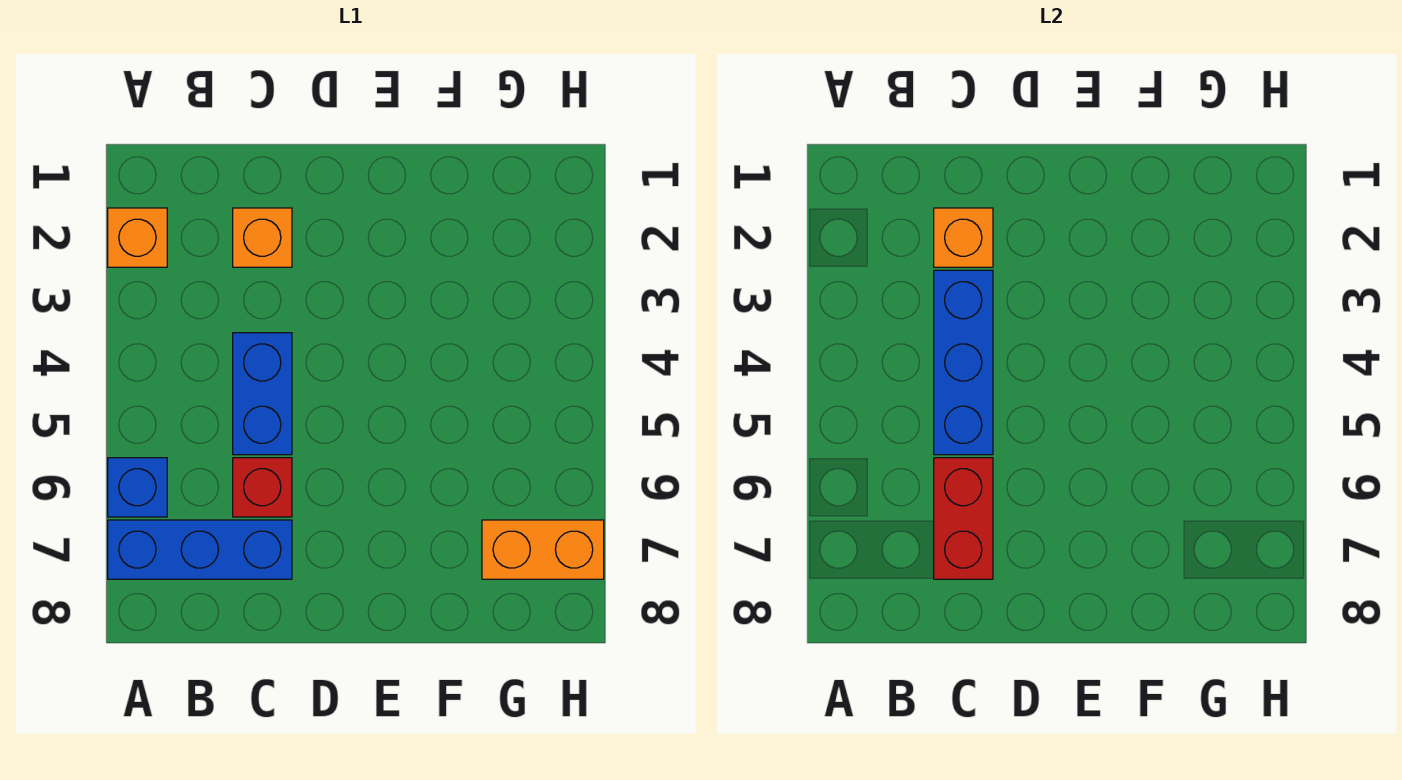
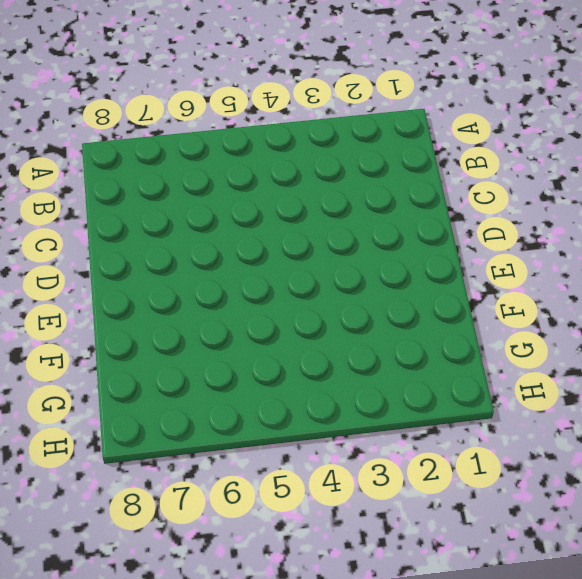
none -> orange 1x1 brick [108,208,167,267]
none -> blue 1x1 brick [108,458,167,517]

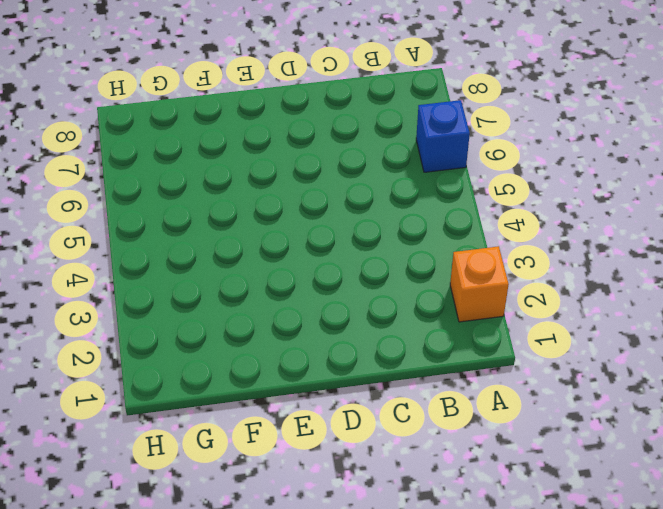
none -> blue 1x3 brick [108,520,292,579]
none -> orange 1x1 brick [233,208,292,267]

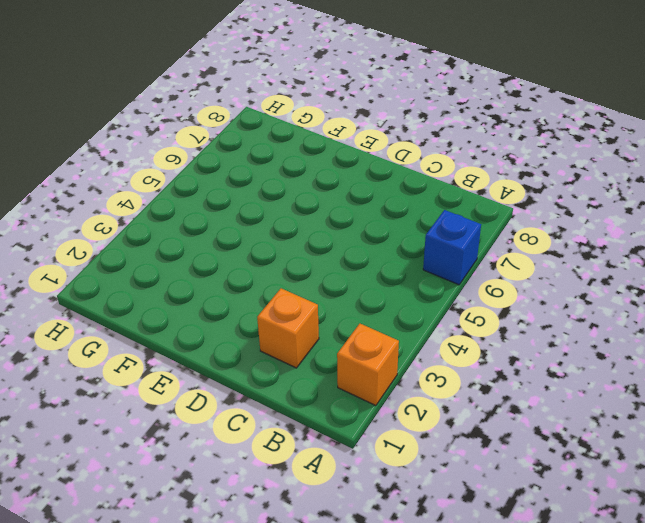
none -> blue 1x3 brick [108,520,292,579]
none -> blue 1x2 brick [233,333,292,455]

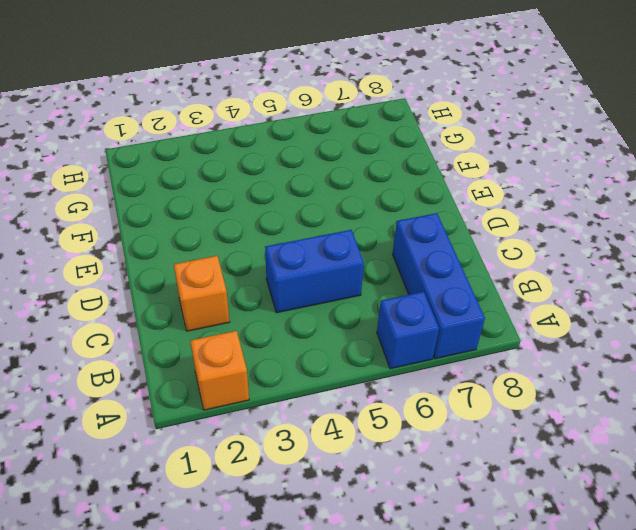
none -> red 1x1 brick [233,458,292,517]
none -> orange 1x2 brick [482,520,604,579]

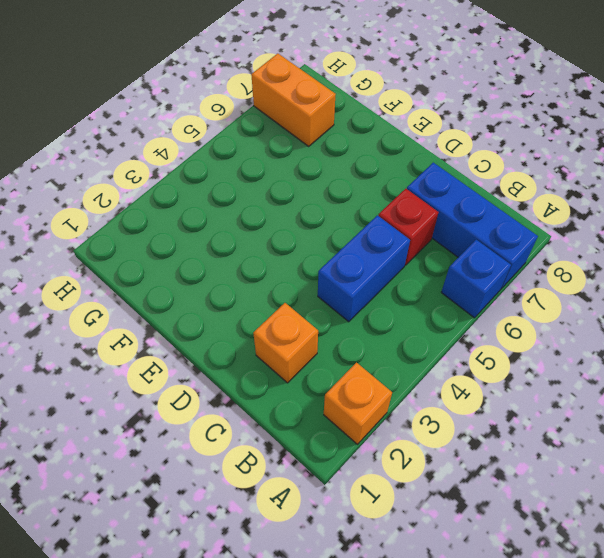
none -> orange 1x1 brick [934,208,993,267]
none -> blue 1x3 brick [934,270,993,455]

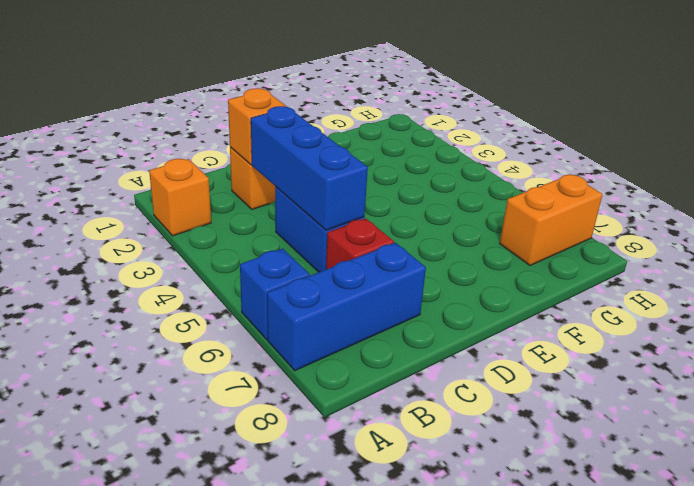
none -> red 1x2 brick [934,458,993,579]

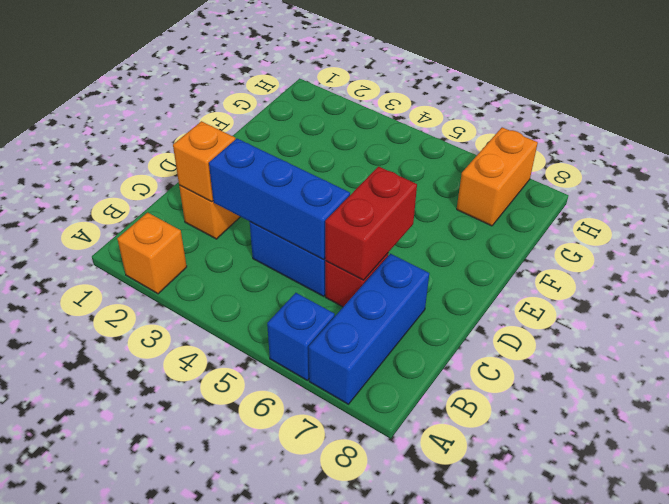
red 1x2 brick [325,167,417,280] -> red 1x2 brick turned to [934,458,993,579]

